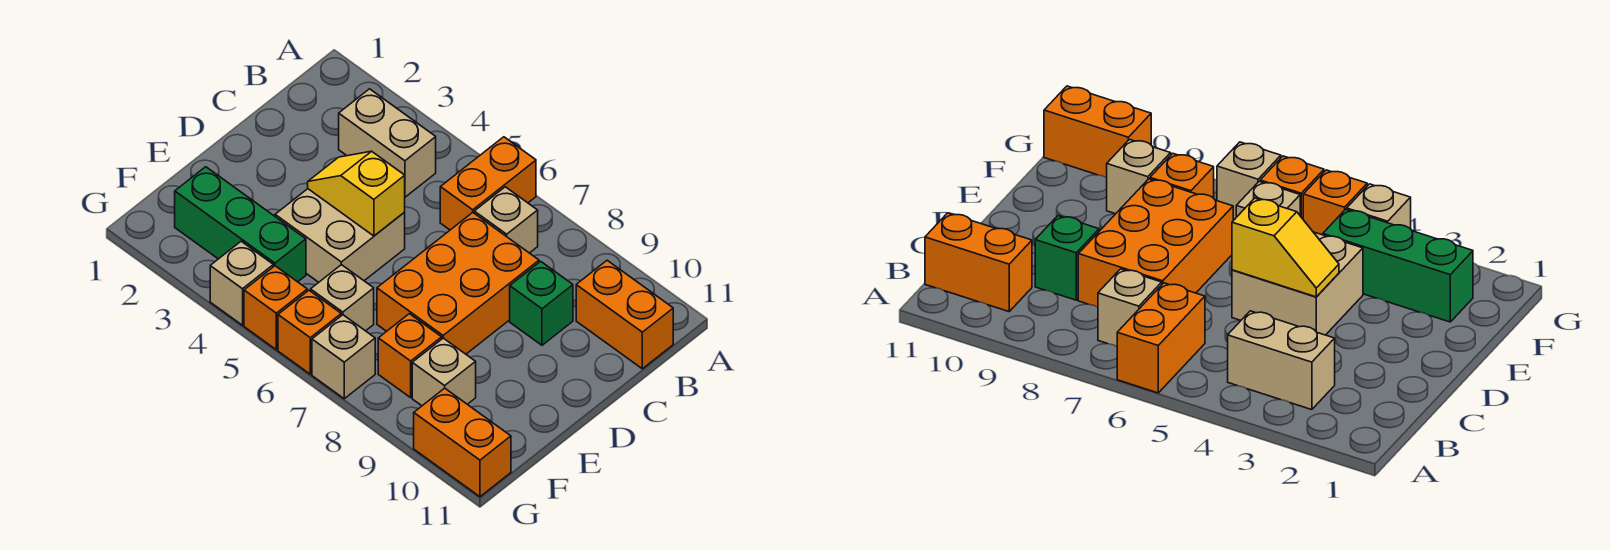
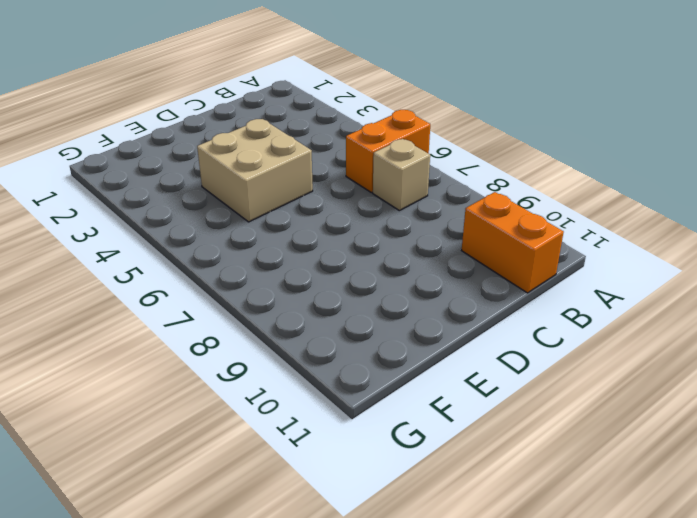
none -> tan 1x2 brick [339,89,436,197]
none -> orange 2x3 brick [377,213,539,354]
none -> green 1x1 brick [510,261,573,345]

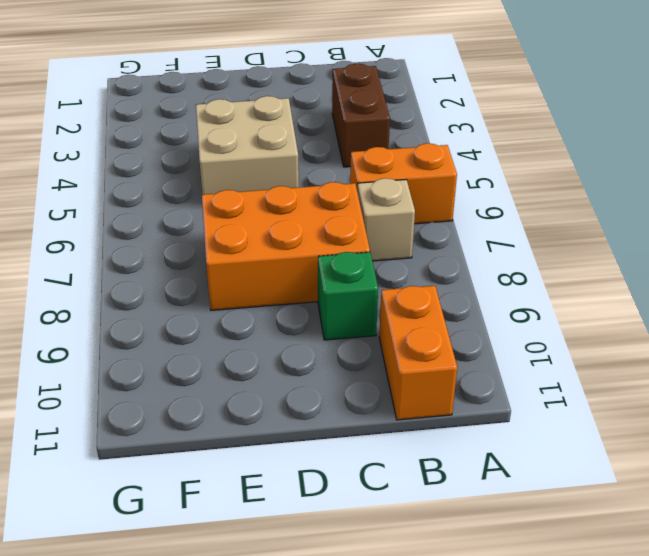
brown 1x2 brick [332,64,390,167] -> tan 1x2 brick [339,89,436,197]
none -> green 1x3 brick [175,167,306,282]
none -> tan 1x1 brick [311,265,374,331]
none -> orange 1x1 brick [378,314,442,397]

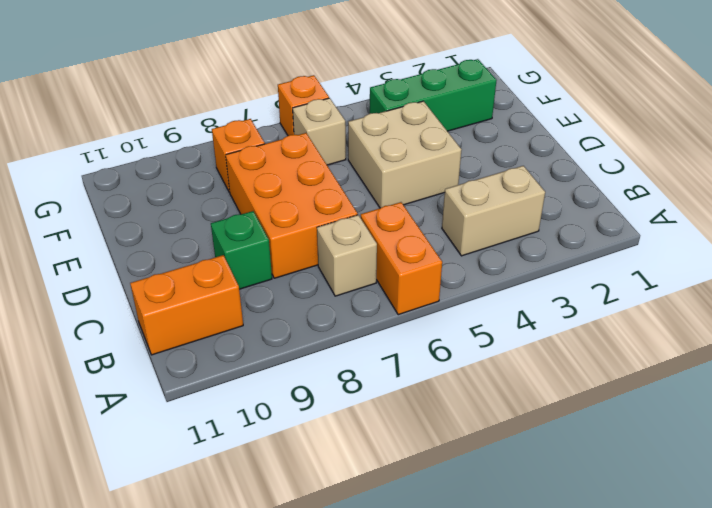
none -> tan 1x1 brick [412,338,476,406]
none -> tan 1x1 brick [210,241,273,325]
none -> orange 1x1 brick [244,266,307,350]

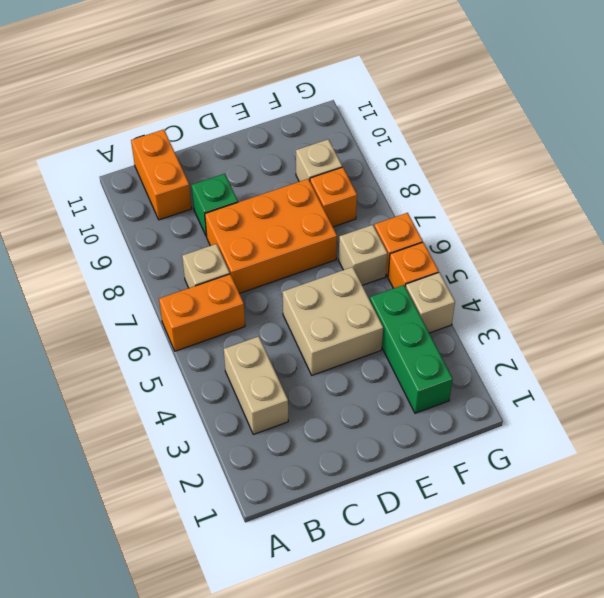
none -> tan 1x1 brick [312,315,375,399]
none -> orange 1x2 brick [414,388,511,497]
none -> yellow 1x2 slope [308,151,405,236]

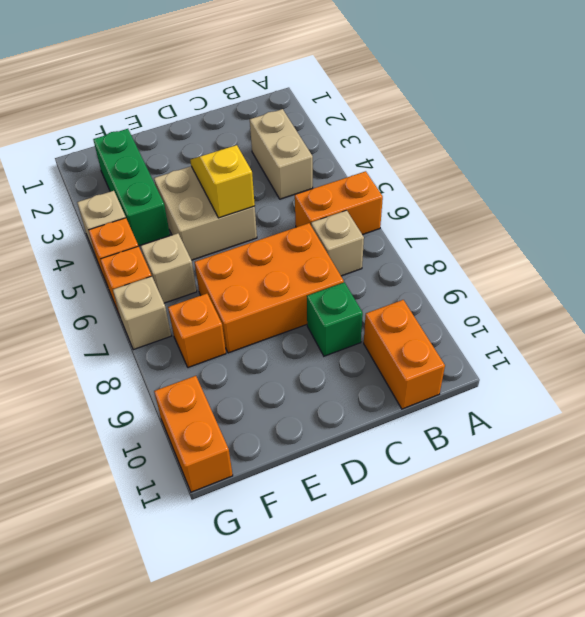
none -> tan 1x1 brick [412,338,476,406]

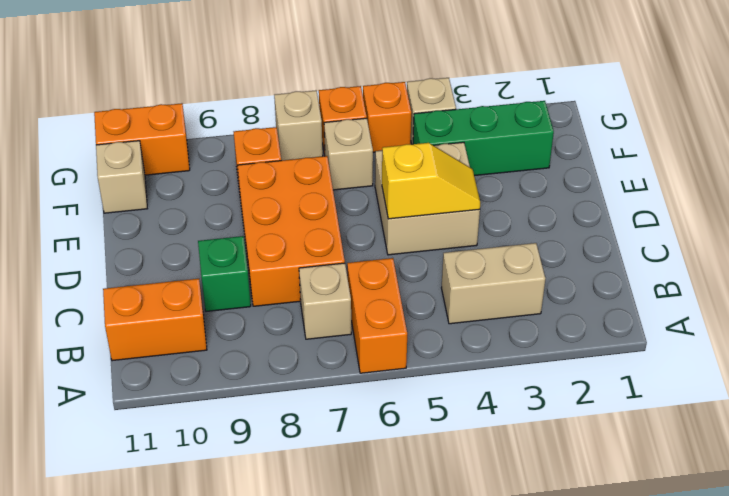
tan 1x1 brick [96,141,147,213] -> tan 1x1 brick moved to [412,338,476,406]

